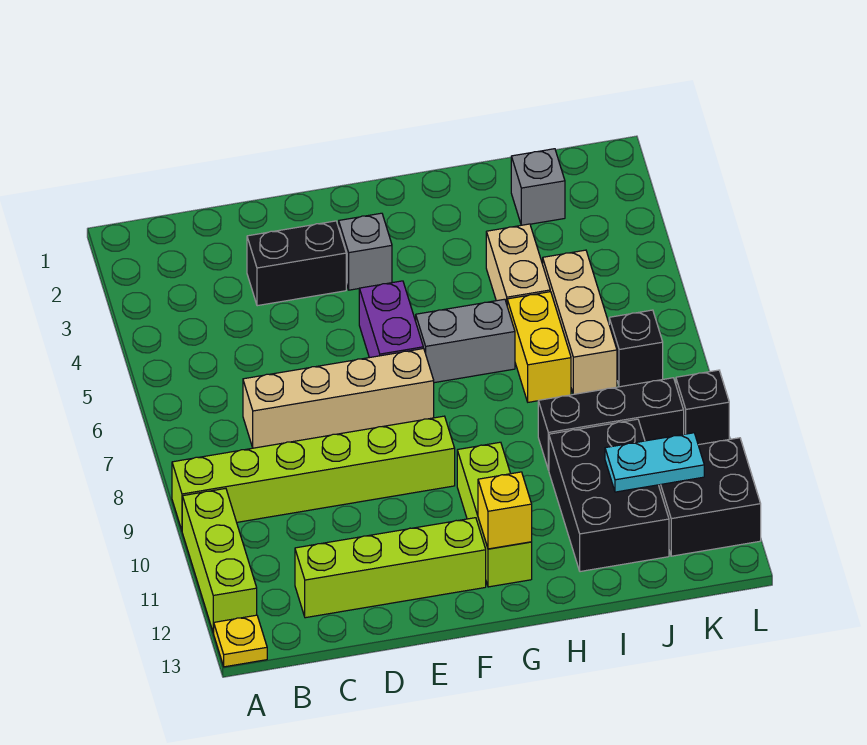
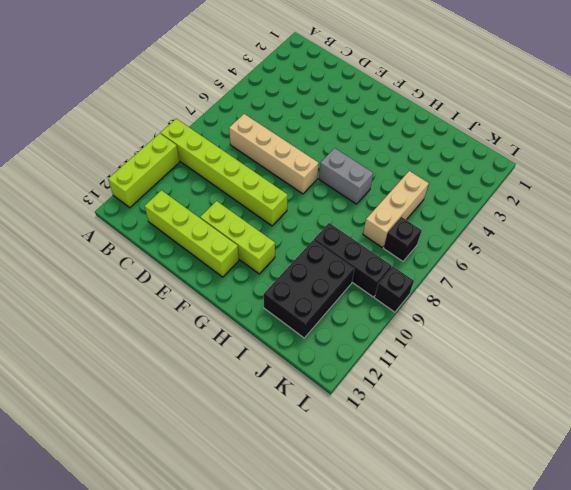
lime 1x3 brick [200,201,275,274] -> lime 1x3 brick turned to [457,442,532,587]
none -> yellow 1x1 plate [214,615,267,667]
none -> black 1x2 brick [247,221,346,306]
none -> grey 1x1 brick [339,213,392,290]

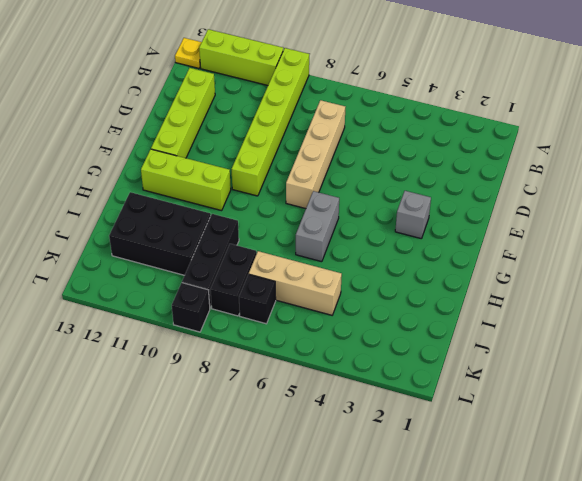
black 1x2 brick [210,244,257,316] -> black 1x2 brick moved to [247,221,346,306]
none -> purple 1x2 brick [359,281,423,358]
none -> tan 1x2 brick [486,224,550,304]
none -> yellow 1x2 brick [507,292,571,402]

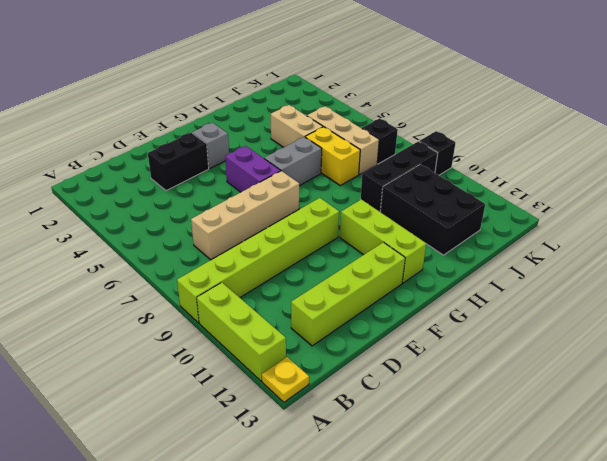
none -> grey 1x1 brick [511,149,565,225]
none -> black 2x2 brick [659,438,761,556]
none -> yellow 1x1 brick [478,472,532,549]

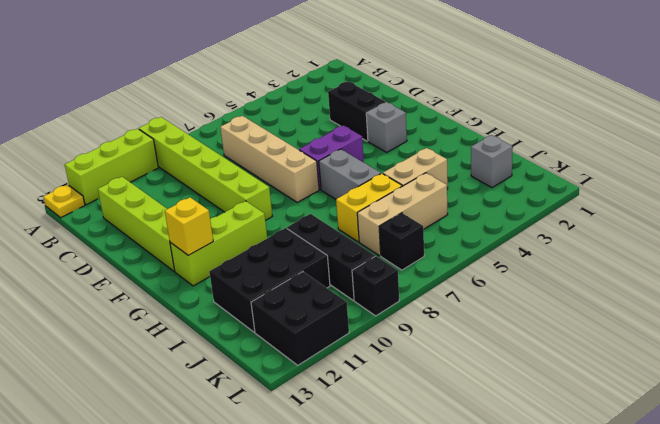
none -> cyan 1x2 plate [605,433,704,492]

